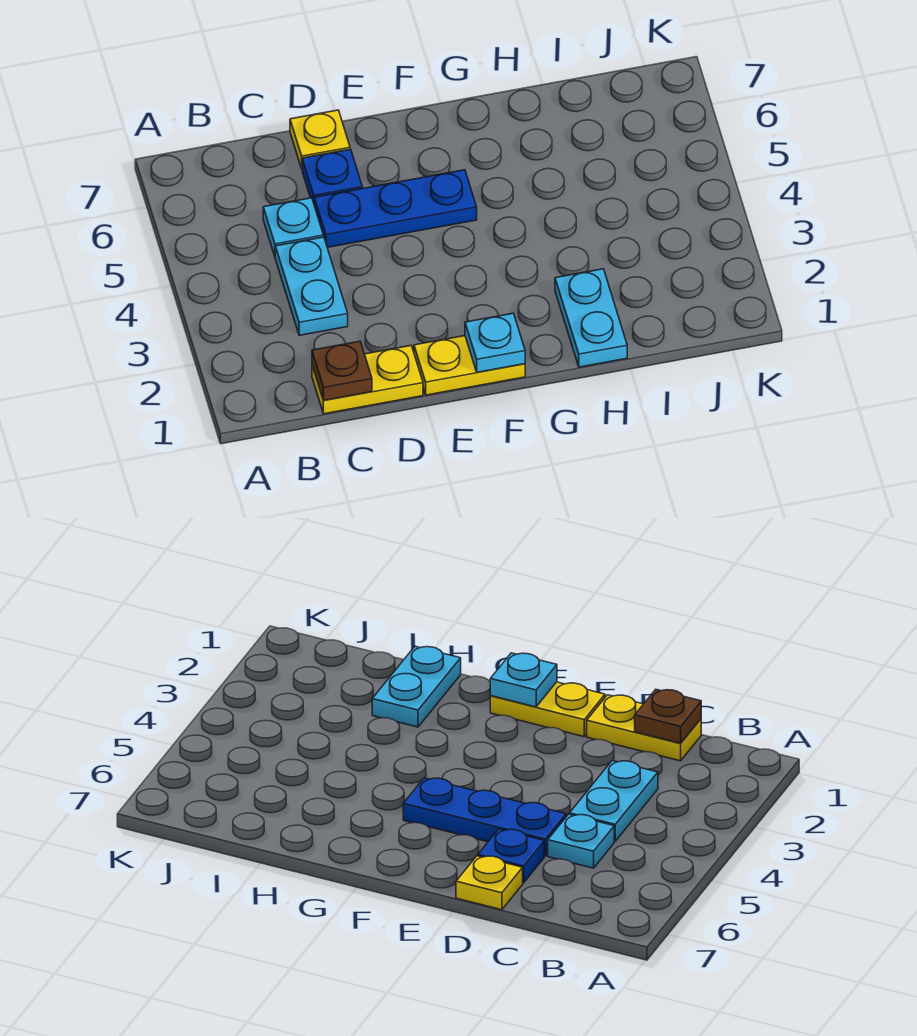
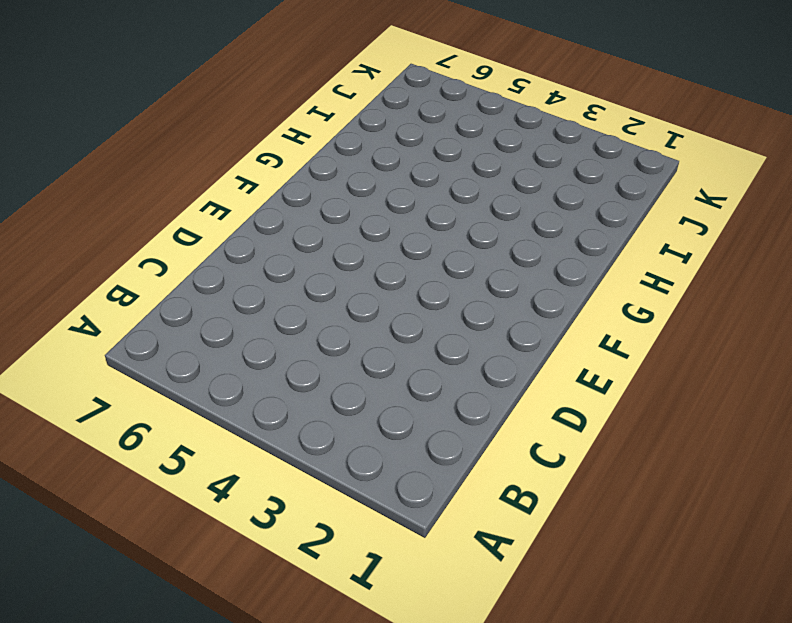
none -> yellow 1x2 plate [312,346,423,414]
none -> cyan 1x2 plate [275,237,348,335]

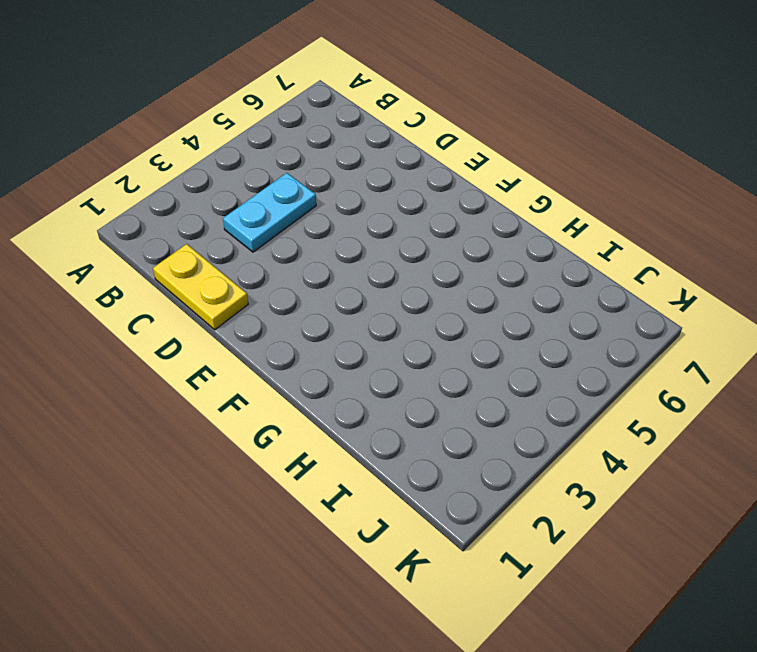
none -> cyan 1x1 plate [263,198,323,256]
none -> blue 1x3 plate [314,170,477,247]

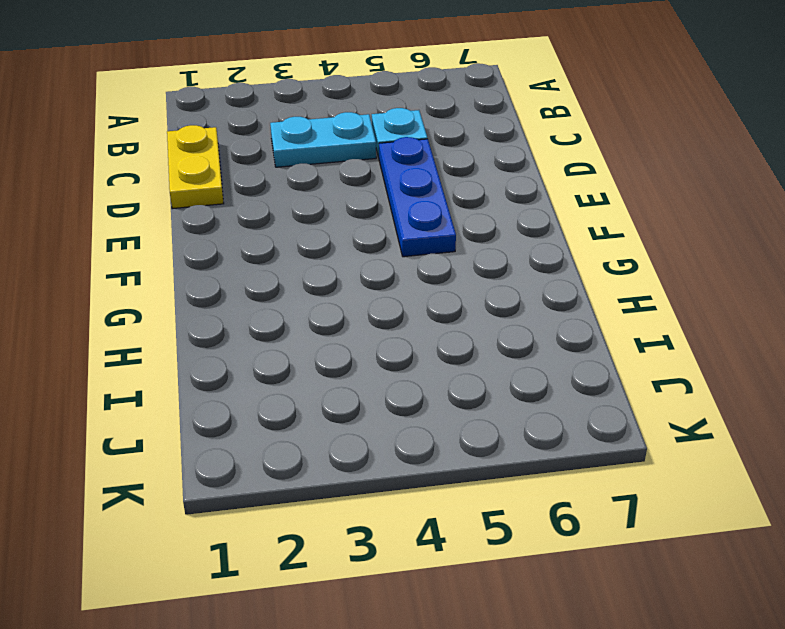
none -> blue 1x1 plate [302,149,362,203]
none -> yellow 1x1 plate [290,110,350,169]

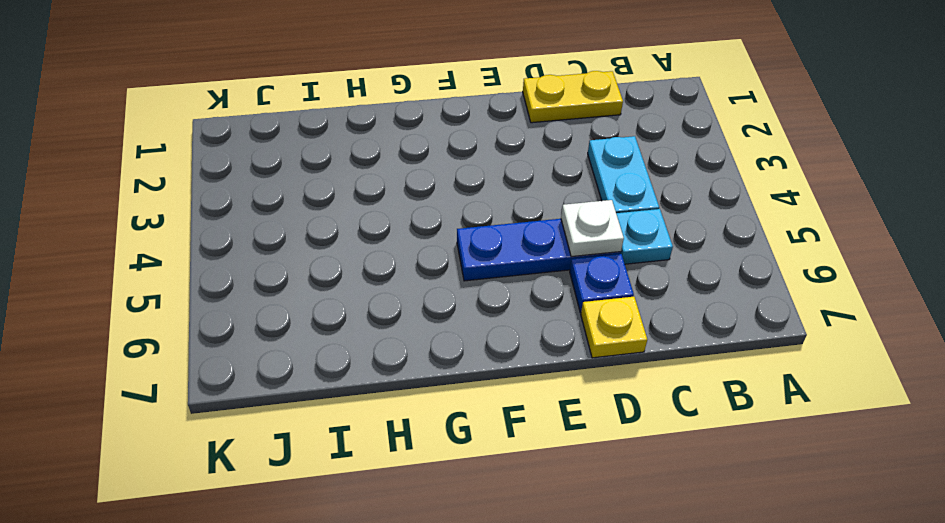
white 1x1 plate [561,200,624,257] -> none
none -> yellow 1x2 plate [414,336,525,395]
none -> cyan 1x2 plate [555,269,627,367]

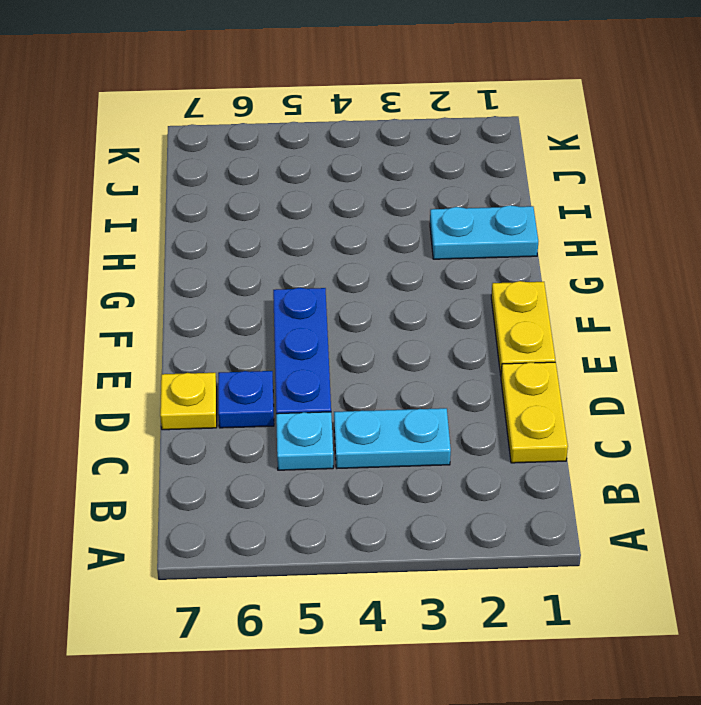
none -> brown 1x1 plate [312,341,372,401]
none -> cyan 1x1 plate [465,313,525,372]

